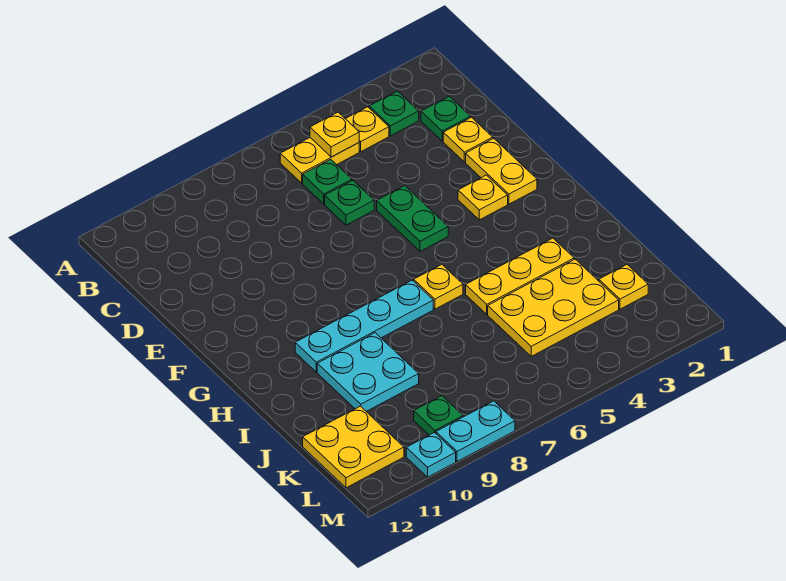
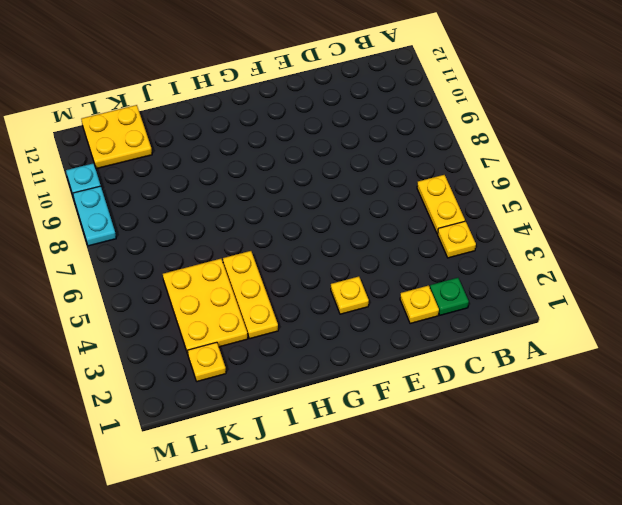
none -> green 1x1 plate [369,91,419,136]
none -> green 1x1 plate [303,159,352,204]
none -> green 1x1 plate [325,181,374,225]

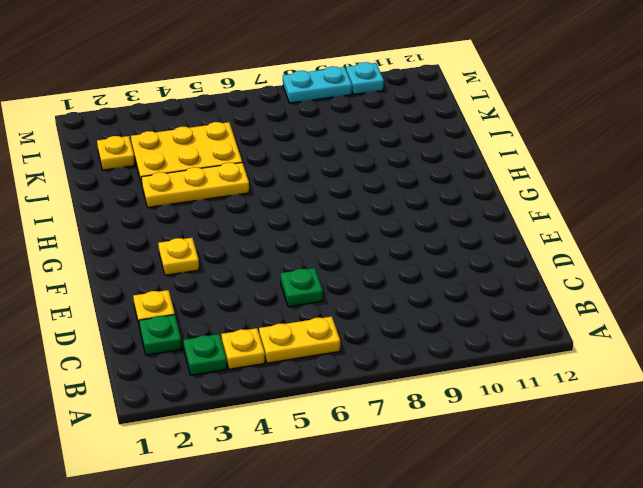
none -> green 1x1 plate [303,159,352,204]
none -> yellow 1x2 plate [466,138,537,204]
none -> green 1x2 plate [377,186,448,251]

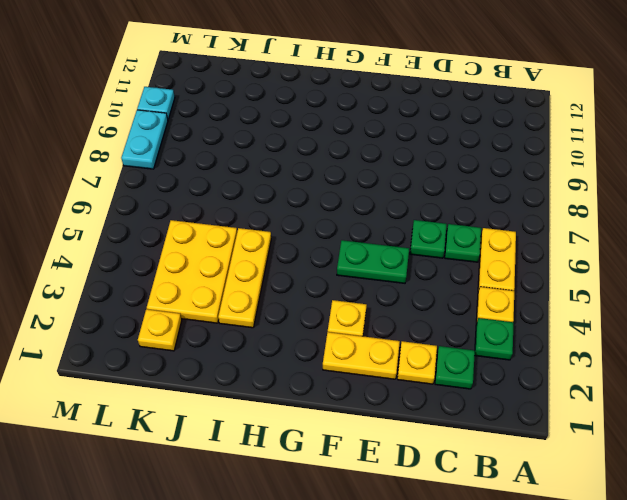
none -> yellow 1x1 plate [414,264,463,309]
none -> cyan 1x4 plate [295,280,433,372]
none -> cyan 2x2 plate [317,333,419,411]

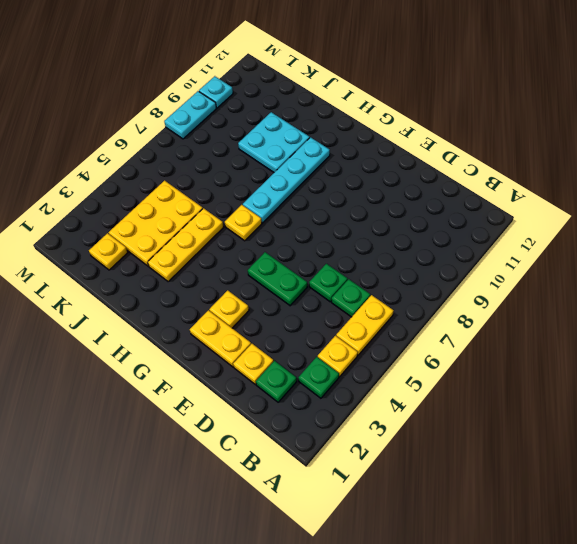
none -> yellow 2x2 plate [303,406,404,488]
none -> green 1x1 plate [414,396,463,435]
none -> yellow 1x1 plate [310,112,359,157]

